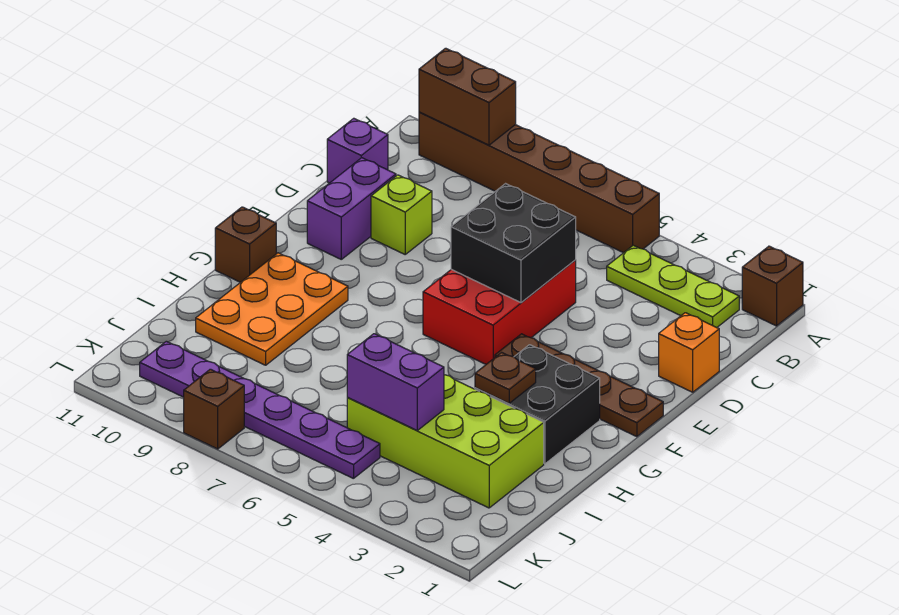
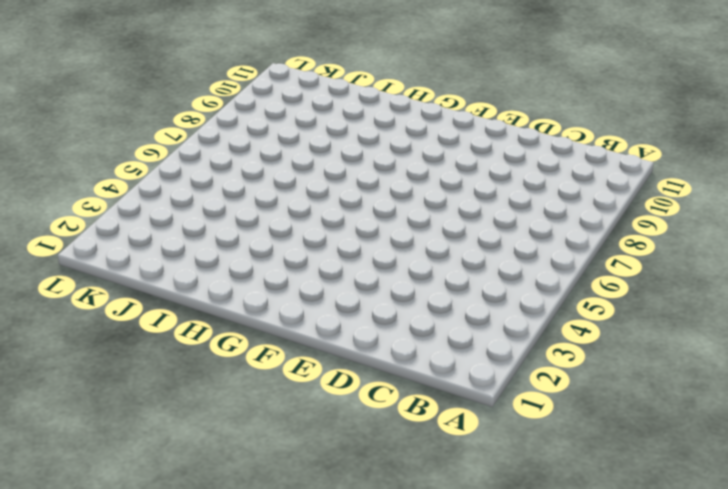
none -> brown 1x1 brick [742,246,803,326]
none -> brown 1x6 brick [419,112,659,253]
none -> lime 1x3 plate [607,245,739,328]

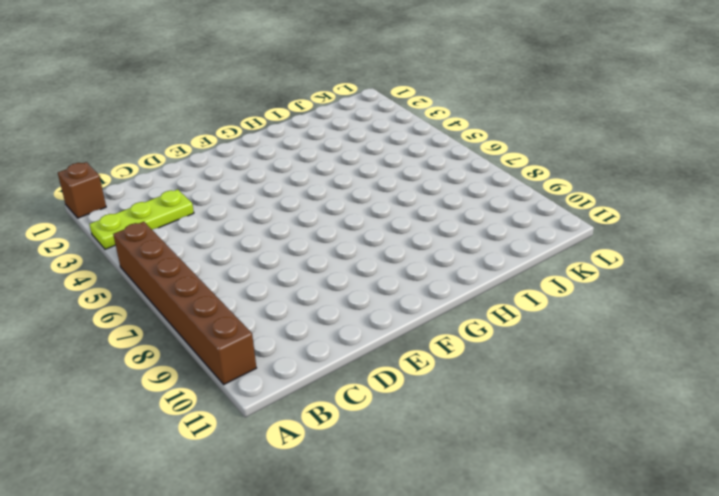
lime 1x3 plate [90,189,194,249] -> lime 1x3 plate turned to [607,245,739,328]
none -> purple 1x1 brick [327,118,388,183]
none -> orange 1x1 brick [659,313,719,392]
none -> red 2x3 brick [423,260,576,364]

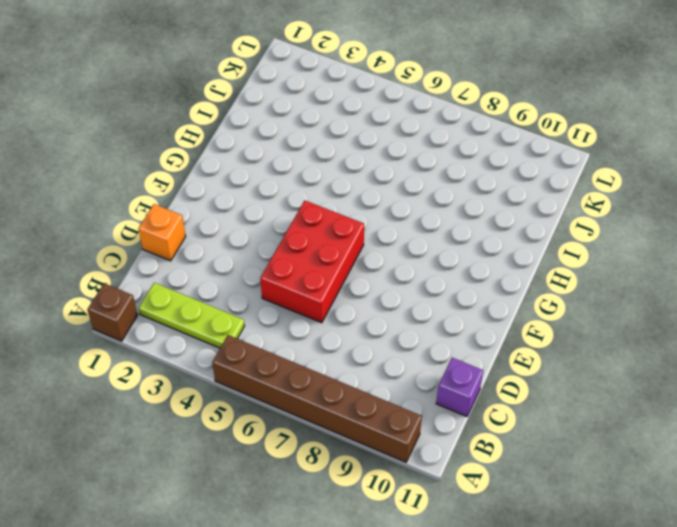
none -> lime 1x1 brick [371,175,432,254]
none -> purple 1x2 brick [307,158,396,259]
none -> brown 1x4 plate [495,334,663,437]

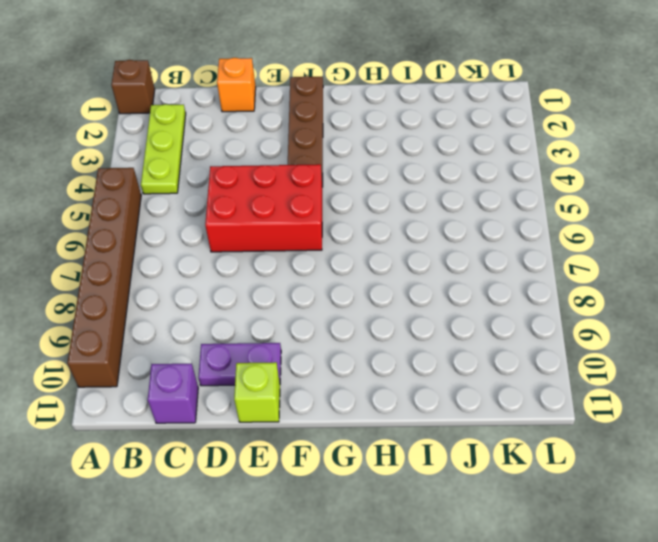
purple 1x2 plate [198,343,281,386] -> purple 1x2 brick [307,158,396,259]
lime 1x1 brick [234,362,280,422] -> lime 1x1 brick moved to [371,175,432,254]
none -> black 2x2 brick [475,345,600,464]
none -> orange 2x3 plate [196,253,348,365]
none -> brown 1x1 brick [215,207,276,282]

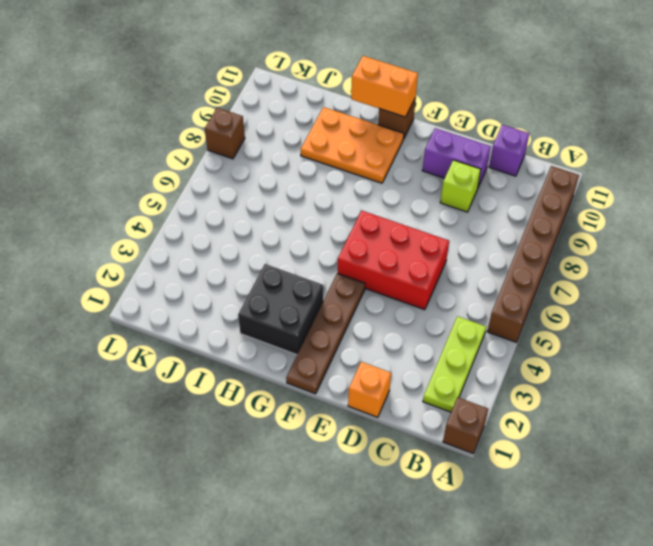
orange 1x2 brick [351,56,418,117] -> none
none -> lime 2x4 brick [347,375,544,508]
none -> purple 1x6 plate [140,341,380,479]
none -> brown 1x2 brick [419,48,516,145]

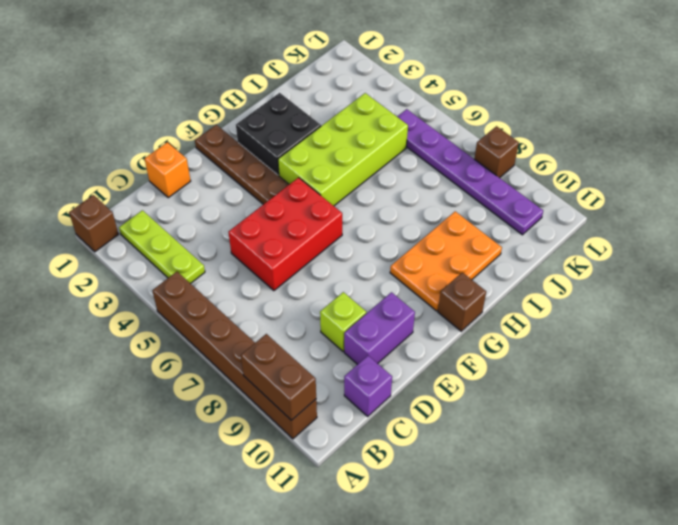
lime 2x4 brick [278,93,408,206] -> lime 2x4 brick turned to [347,375,544,508]
none -> black 2x2 brick [451,184,576,303]
none -> brown 1x1 plate [475,352,536,404]
none -> purple 1x2 brick [347,334,444,431]

